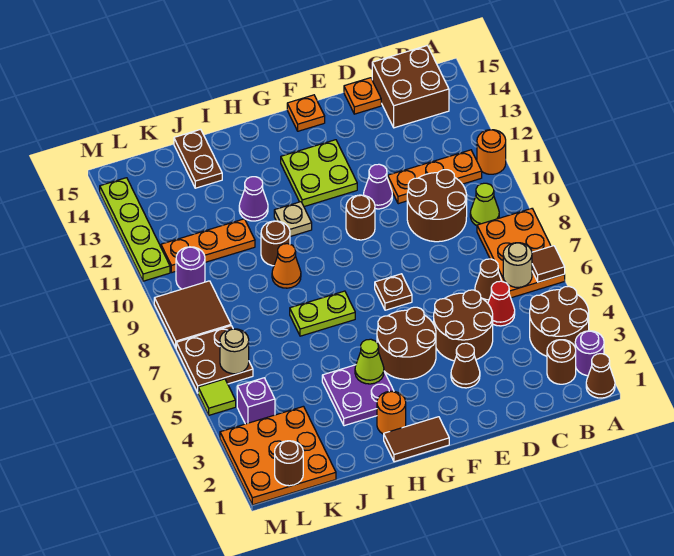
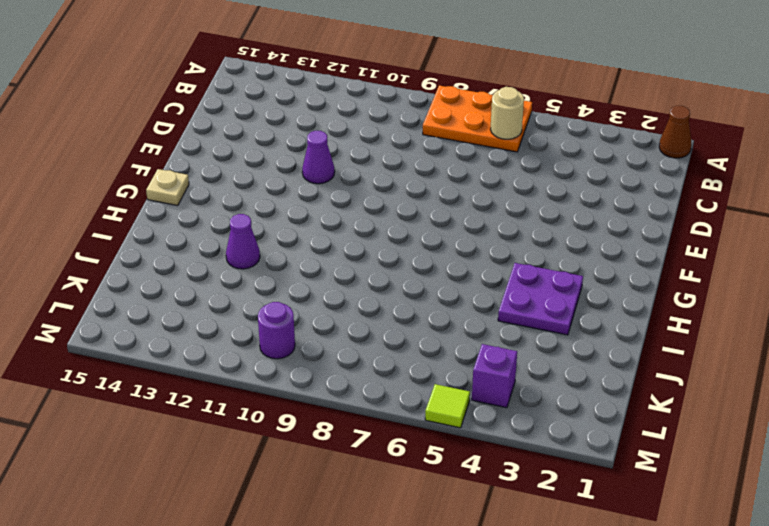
tan 1x1 plate [146,169,189,206] -> tan 1x1 plate moved to [274,202,312,236]
none -> purple 1x1 round brick [575,331,604,376]
none -> brown 2x2 round brick [530,287,589,356]
none -> orange 1x1 round brick [477,130,506,174]
none -> brown 1x1 round brick [547,340,576,384]

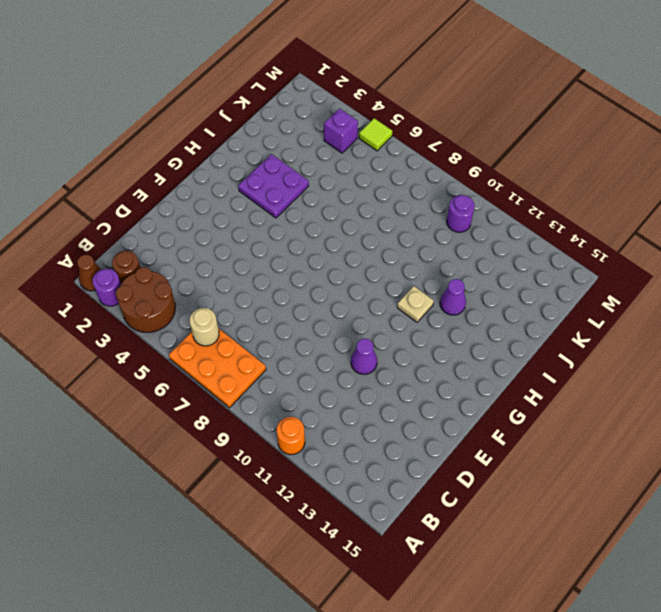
none -> lime 1x1 cone [470,183,499,226]
none -> orange 1x3 plate [388,150,482,204]
none -> brown 2x2 brick [372,46,449,128]
none -> red 1x1 cone [488,281,515,326]

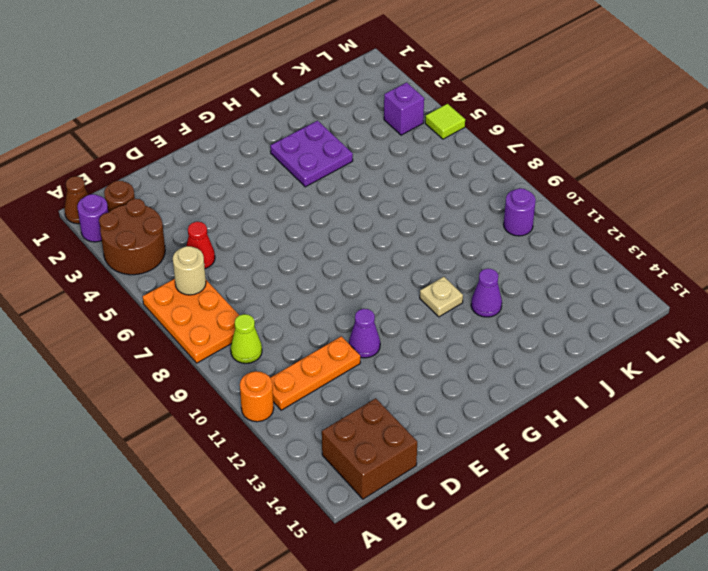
none -> brown 1x1 cone [475,259,501,303]
none -> brown 2x2 round brick [407,170,467,242]
none -> brown 2x2 round brick [434,290,493,361]
none -> orange 1x1 plate [344,78,381,114]

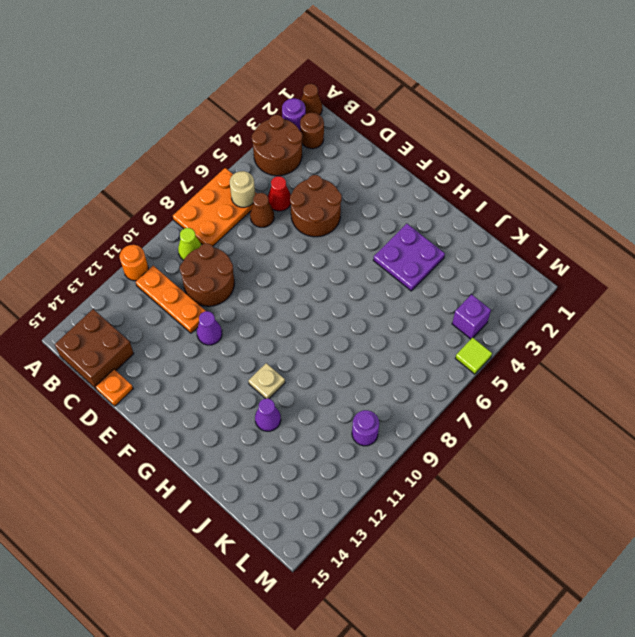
none -> brown 1x1 cone [451,343,480,388]
none -> brown 2x2 round brick [377,307,436,379]
none -> brown 1x1 plate [375,274,412,310]
none -> brown 1x1 round brick [346,195,375,240]

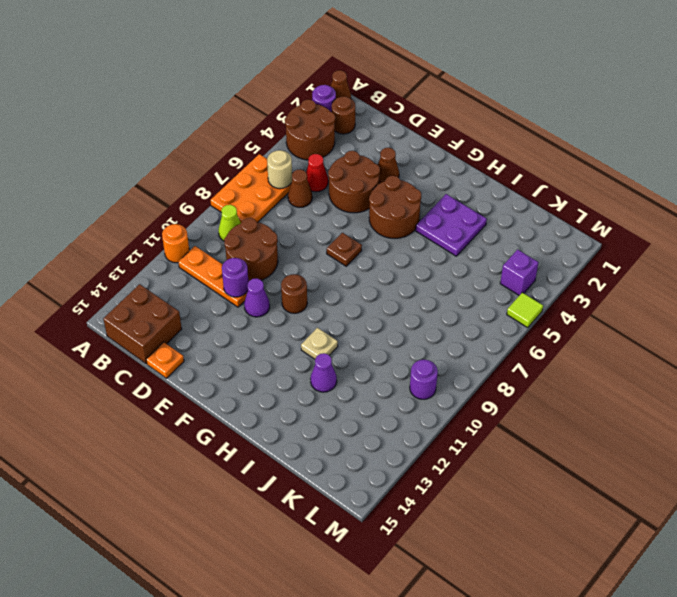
purple 1x1 round brick [222,258,248,297] -> none
none -> lime 2x2 plate [281,140,357,207]
none -> orange 1x1 plate [287,95,325,131]
none -> brown 1x2 tile [384,417,449,462]
none -> orange 1x1 round brick [377,391,406,434]

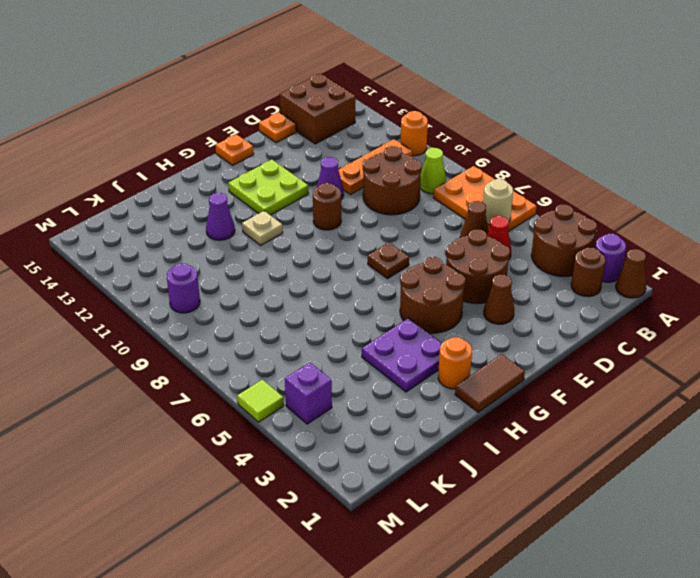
none -> lime 1x2 plate [290,291,355,336]
none -> orange 1x1 cone [272,244,301,288]
none -> brown 1x1 round brick [261,221,290,266]
none -> orange 1x3 plate [161,219,255,273]

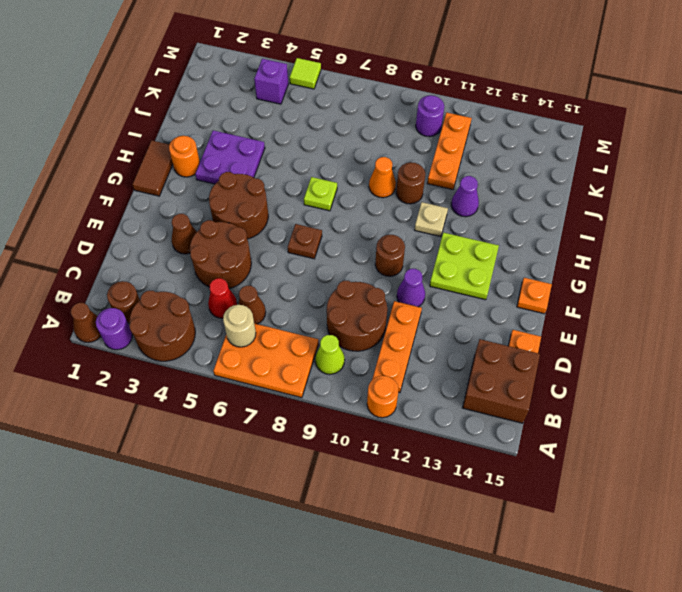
lime 1x1 plate [304,177,337,211] -> lime 1x2 plate [290,291,355,336]
none -> brown 1x2 plate [174,129,222,188]
none -> orange 3x3 plate [220,406,336,505]
none -> brown 2x2 plate [176,326,253,393]
none -> brown 2x2 tile [154,281,231,348]

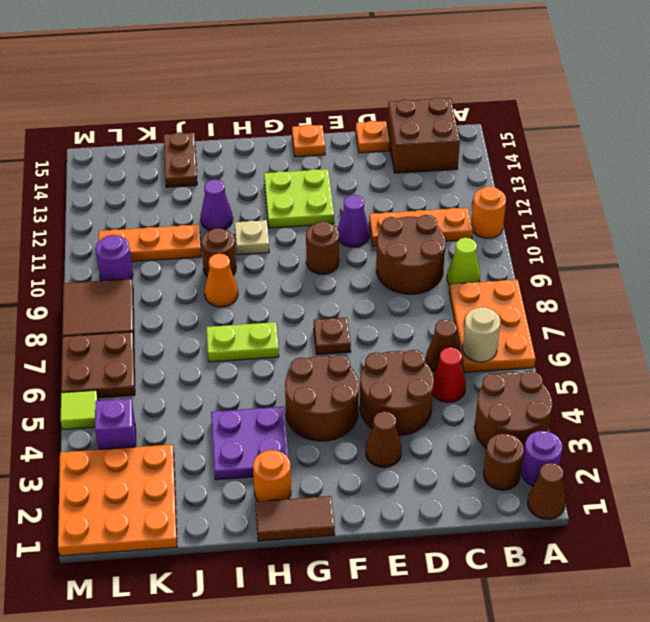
none -> lime 1x4 plate [100,178,170,281]
none -> brown 1x1 tile [532,246,565,282]
none -> lime 1x1 cone [355,339,384,384]
none -> brown 1x1 round brick [275,441,303,486]

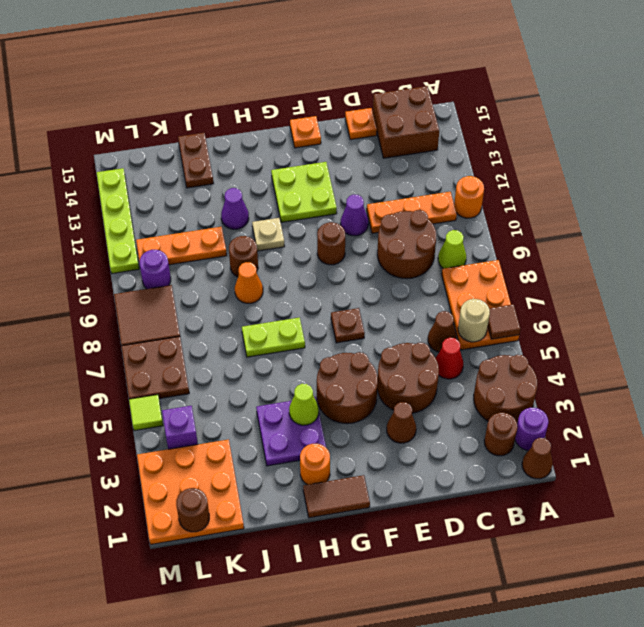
none -> tan 1x1 round brick [220,329,249,374]

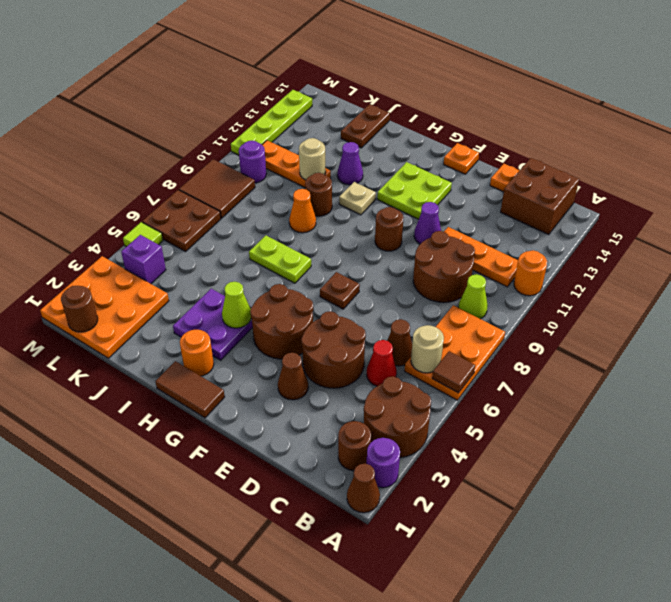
tan 1x1 round brick [299,138,326,180] -> tan 1x1 round brick moved to [220,329,249,374]

